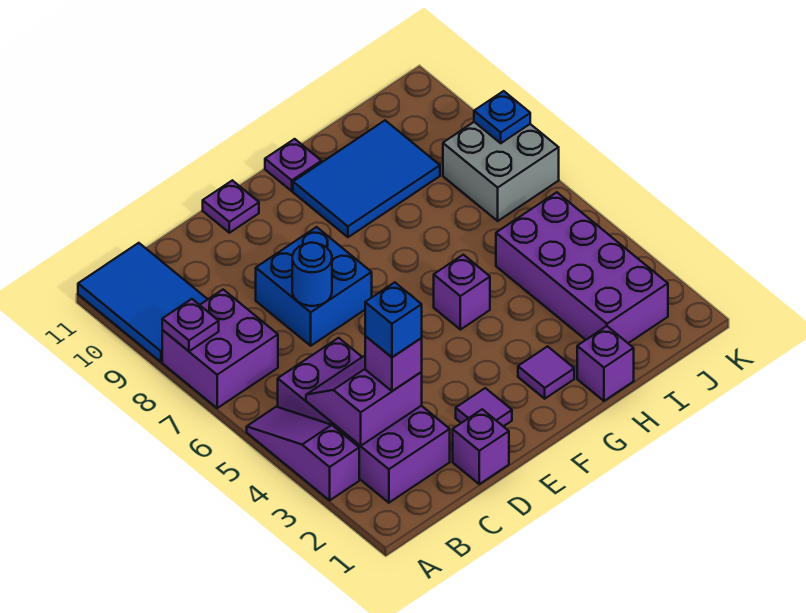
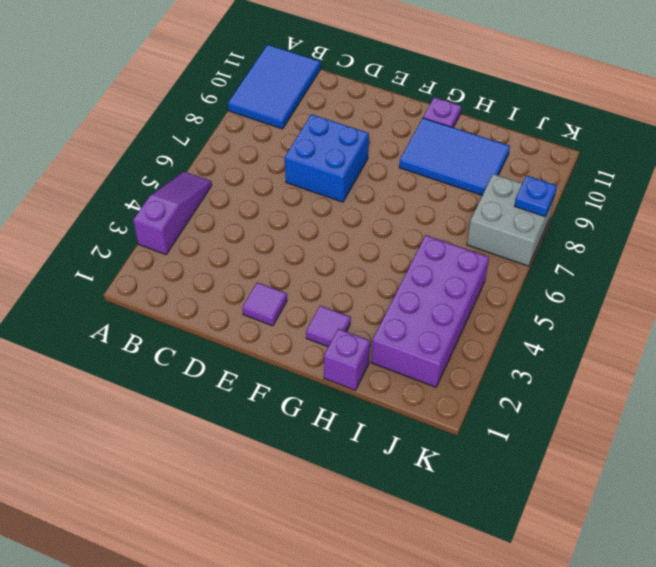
none -> purple 2x2 brick [162,290,278,408]
none -> purple 2x4 brick [278,338,450,503]
none -> purple 1x1 brick [453,409,509,484]

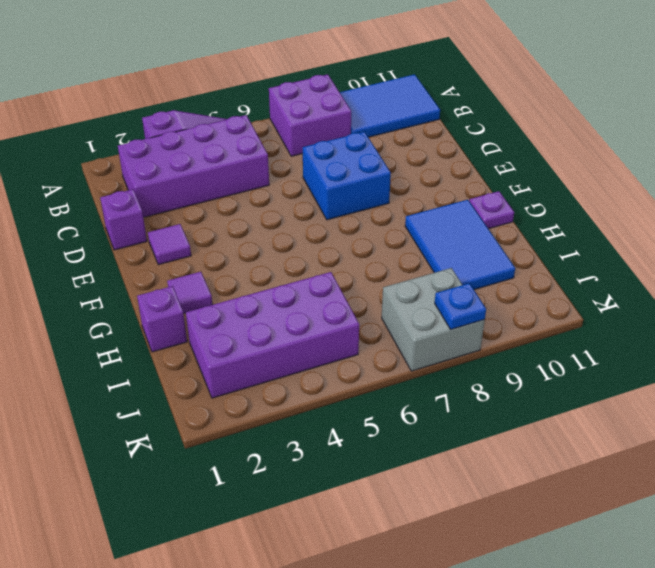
none -> purple 1x1 plate [203,180,259,233]
none -> purple 1x1 brick [434,255,490,330]
none -> purple 1x1 plate [162,299,219,351]

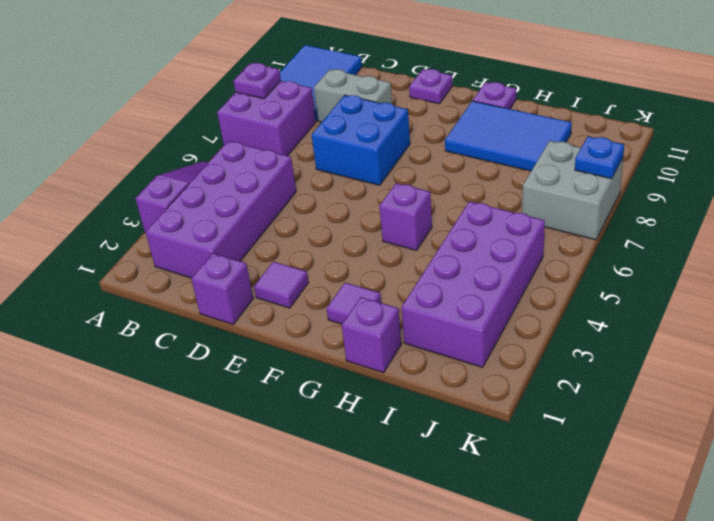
grey 1x2 brick [314,69,392,122] -> none
none -> purple 2x2 slope [306,356,422,446]
none -> blue 1x1 round brick [292,243,332,306]
none -> purple 1x1 brick [365,336,422,391]

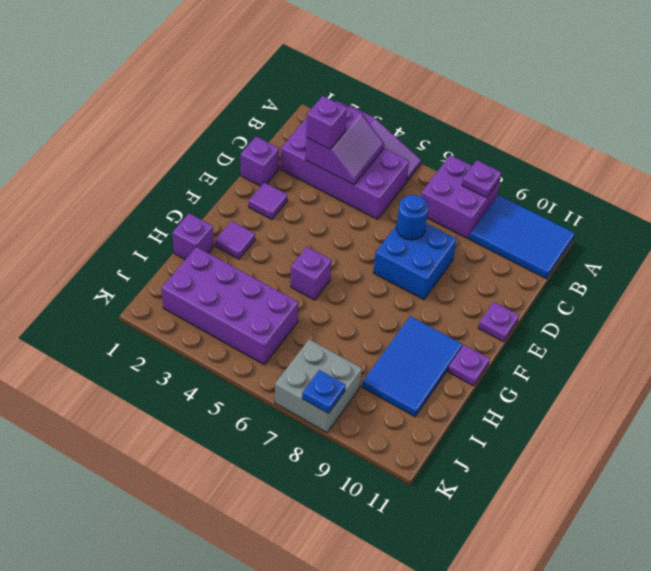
none -> blue 1x1 brick [365,282,422,357]

